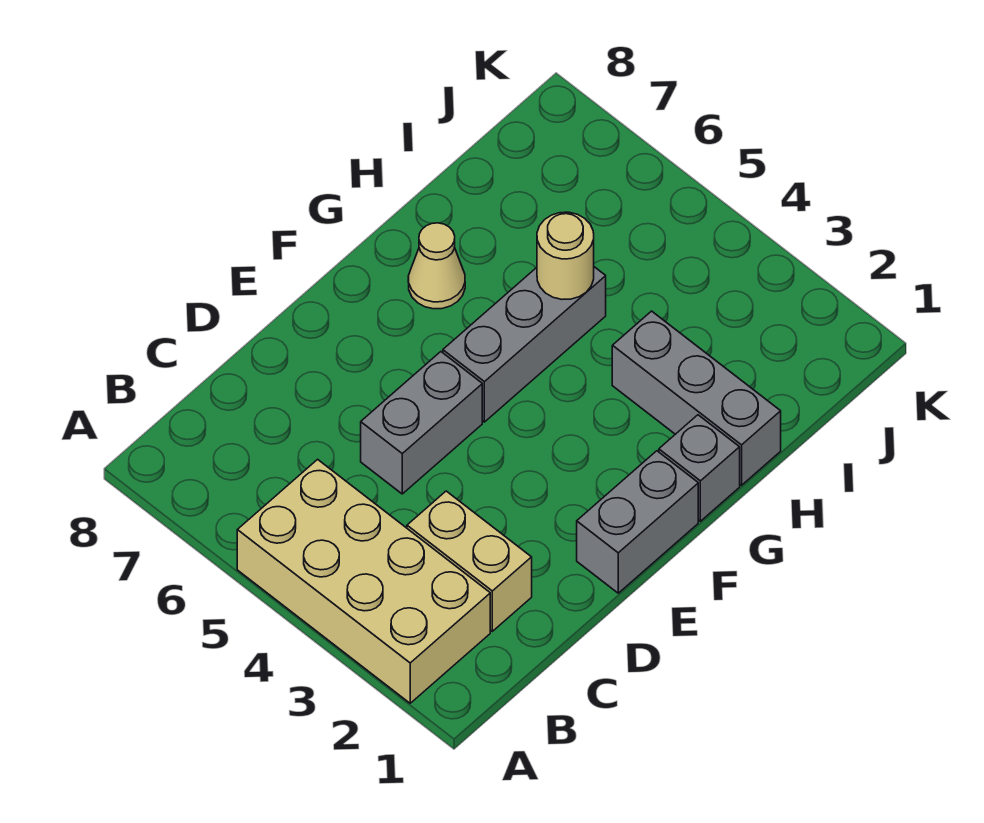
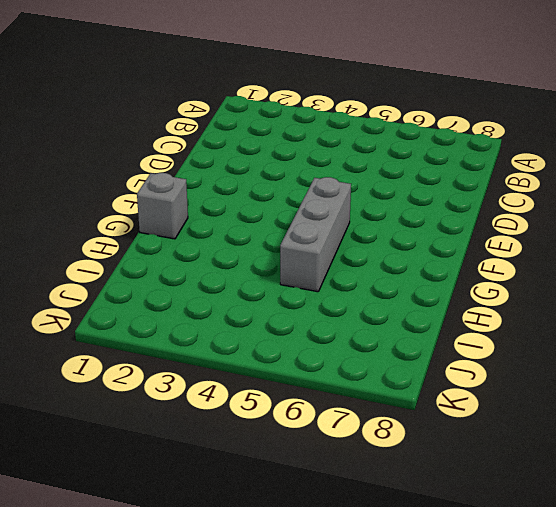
none -> tan 2x4 brick [237,459,490,703]
none -> tan 1x2 brick [407,491,532,631]

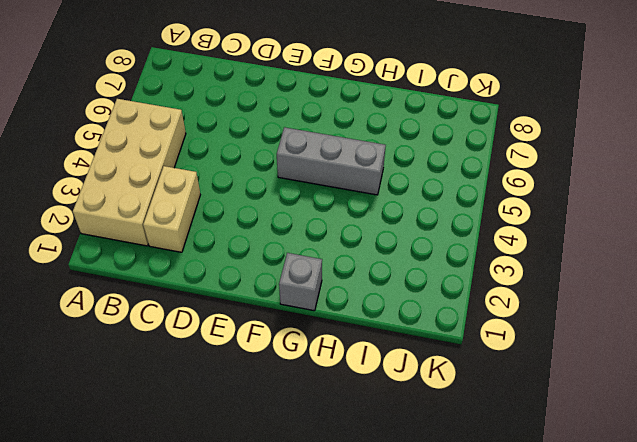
none -> grey 1x2 brick [361,352,482,494]
none -> grey 1x2 brick [577,451,698,593]

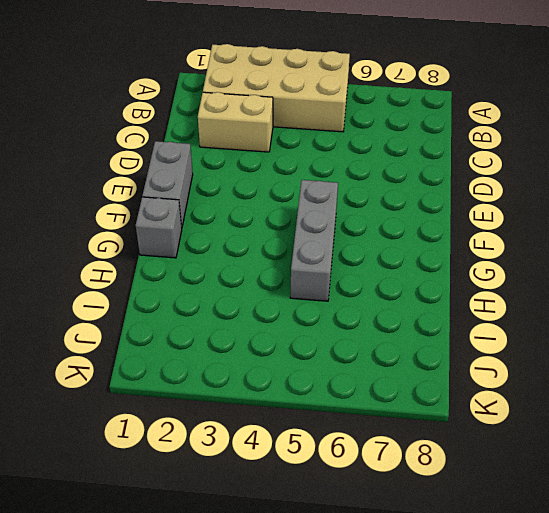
none -> grey 1x2 brick [361,352,482,494]
none -> tan 1x1 cone [408,223,465,309]

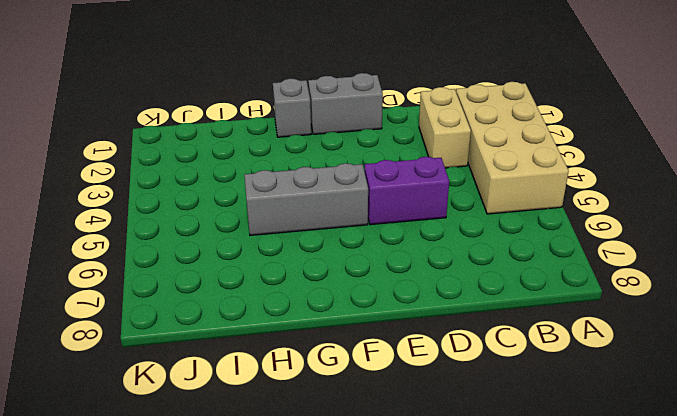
purple 1x2 brick [364,157,449,225] -> grey 1x2 brick [361,352,482,494]
none -> tan 1x1 cone [408,223,465,309]
none -> grey 1x3 brick [612,311,781,485]

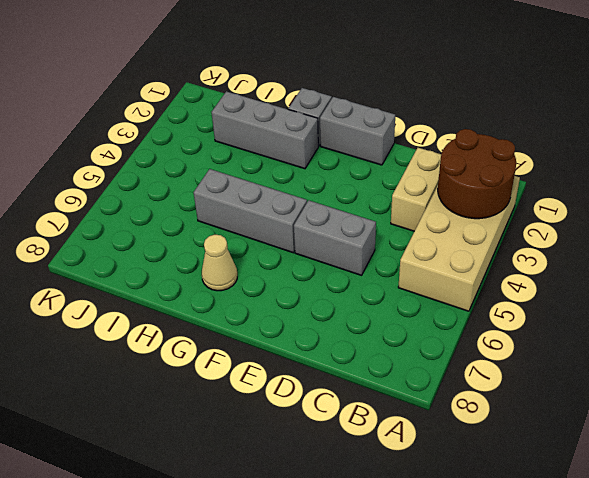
brown 2x2 round brick [438,129,516,219] -> none
grey 1x3 brick [211,91,318,169] -> grey 1x3 brick turned to [612,311,781,485]
none -> tan 1x1 round brick [537,212,594,299]

